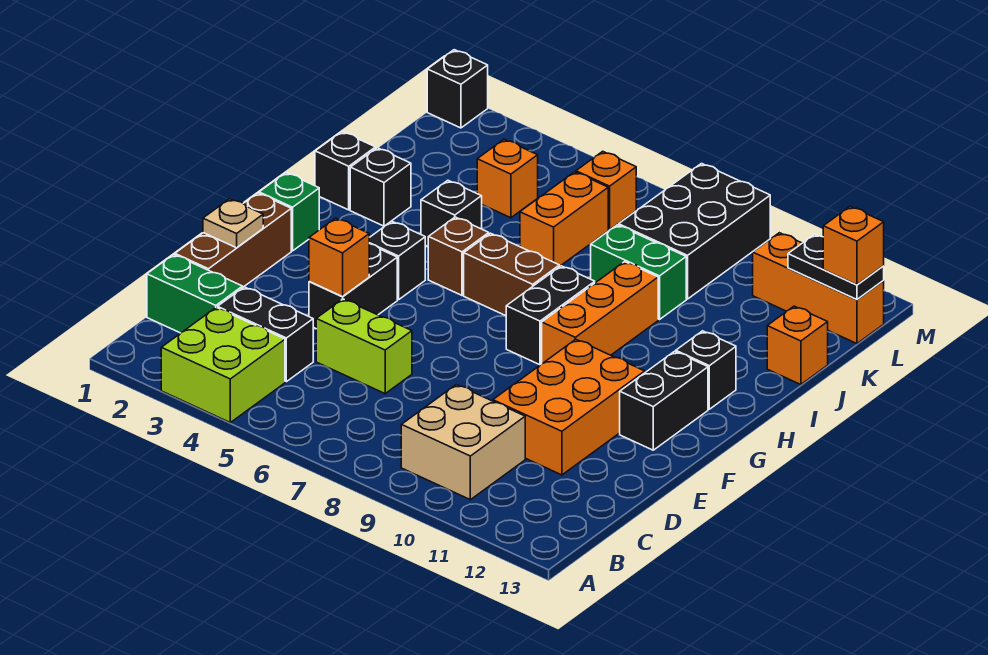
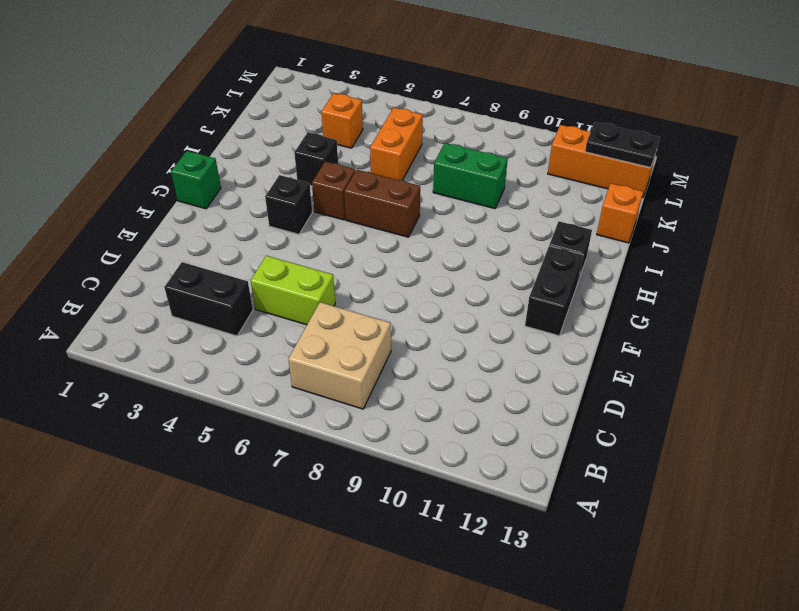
tan 2x2 brick [288,302,391,409] -> tan 2x2 brick moved to [401,385,525,500]
none -> lime 2x2 brick [161,308,285,422]
none -> green 1x2 brick [147,254,243,333]
none -> brown 1x3 brick [175,193,291,287]
none -> orange 2x3 brick [493,339,645,475]

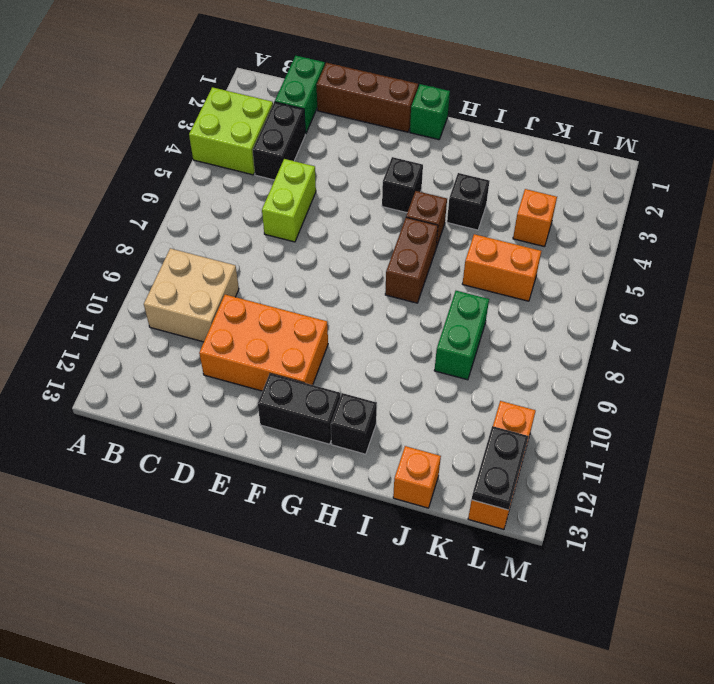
none -> black 1x2 brick [309,244,397,328]
none -> black 1x2 brick [506,266,595,365]
none -> orange 1x3 brick [542,262,658,364]
none -> black 1x1 brick [315,132,375,210]

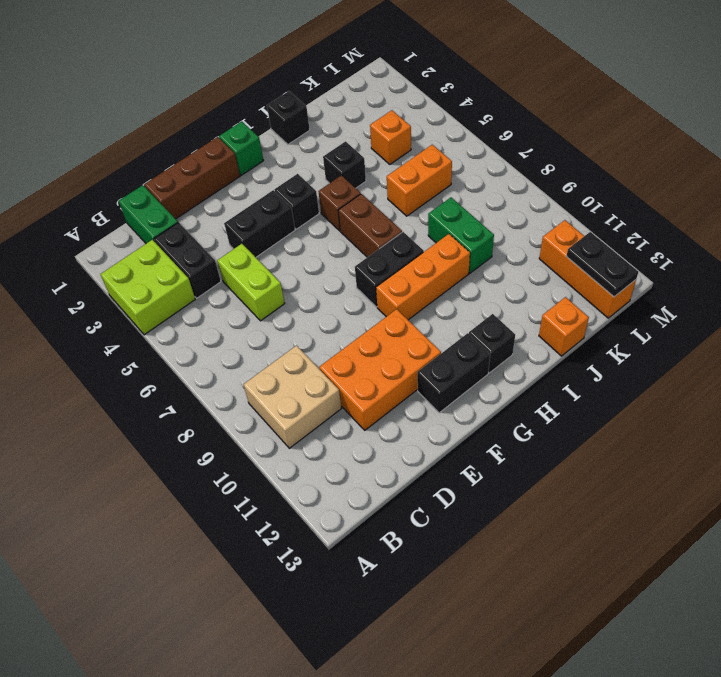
none -> black 1x1 brick [350,148,411,226]
none -> black 2x3 brick [619,164,770,299]
none -> orange 1x1 brick [576,151,636,230]
none -> black 1x1 brick [427,50,488,128]

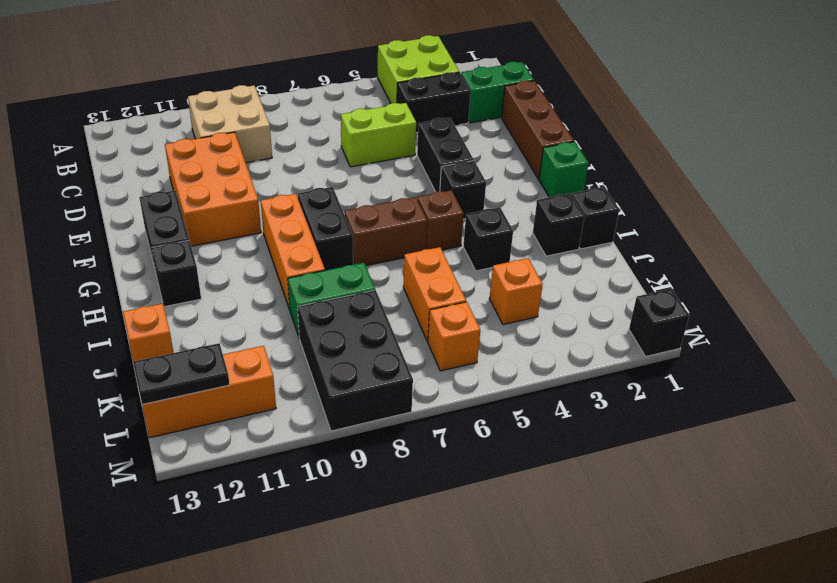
none -> tan 1x1 plate [203,199,263,248]
none -> orange 1x1 brick [309,218,369,297]
none -> orange 1x1 brick [823,207,884,285]

